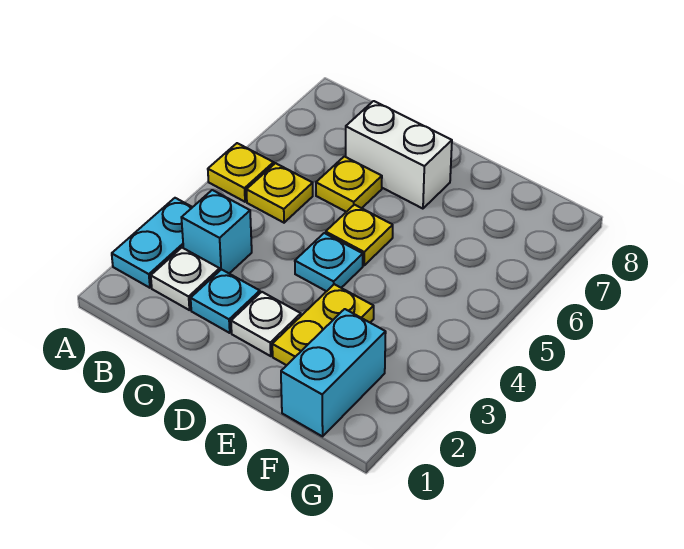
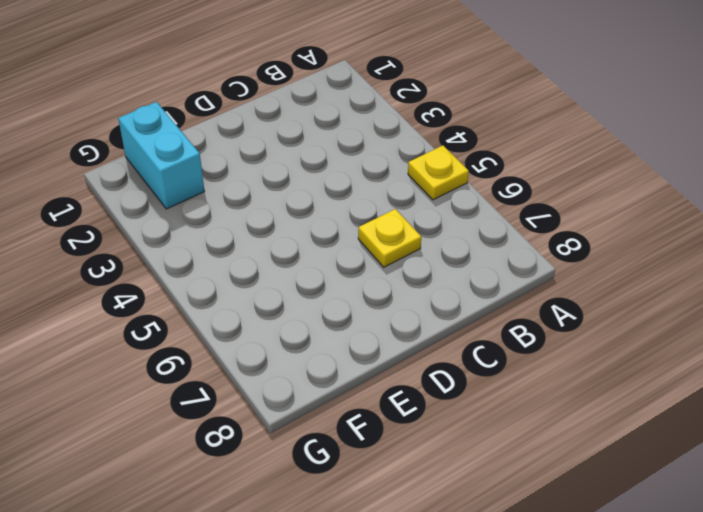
none -> cyan 1x2 plate [112,198,192,288]
none -> white 1x1 plate [151,248,220,310]
none -> cyan 1x1 brick [181,190,252,273]

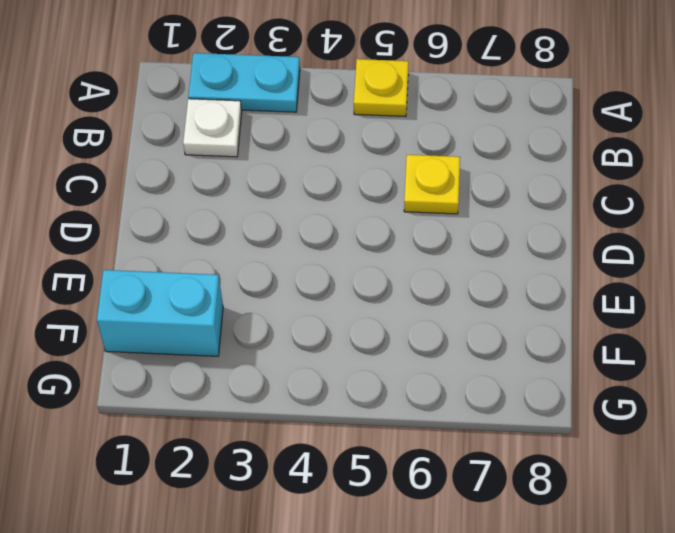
none -> cyan 1x1 brick [181,190,252,273]
none -> yellow 1x1 plate [246,163,313,223]
none -> cyan 1x1 plate [191,269,260,333]

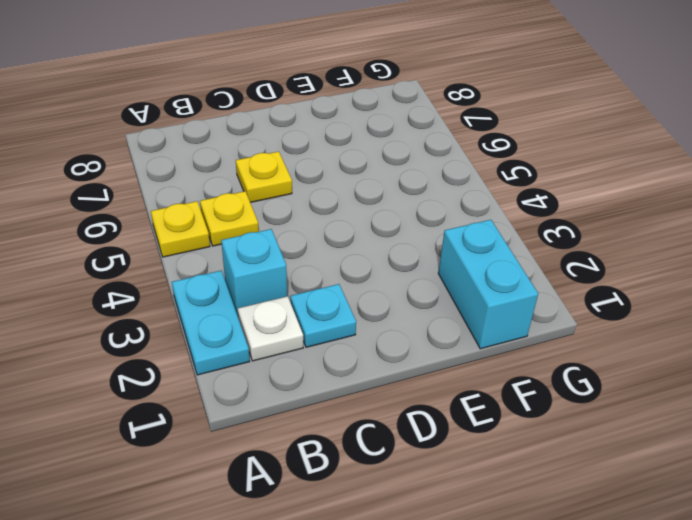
none -> white 1x2 brick [346,101,452,209]
none -> white 1x1 plate [231,292,301,356]
none -> cyan 1x1 plate [295,233,363,291]

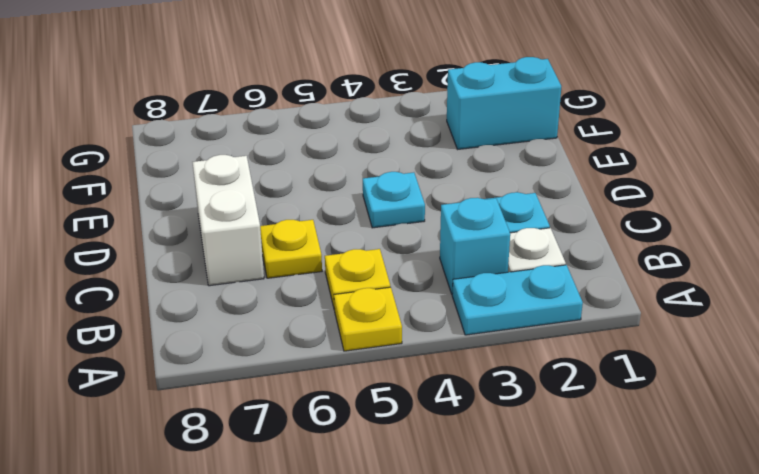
none -> white 1x1 plate [231,292,301,356]
none -> yellow 1x1 plate [326,205,393,265]
none -> yellow 1x2 plate [272,284,374,365]

